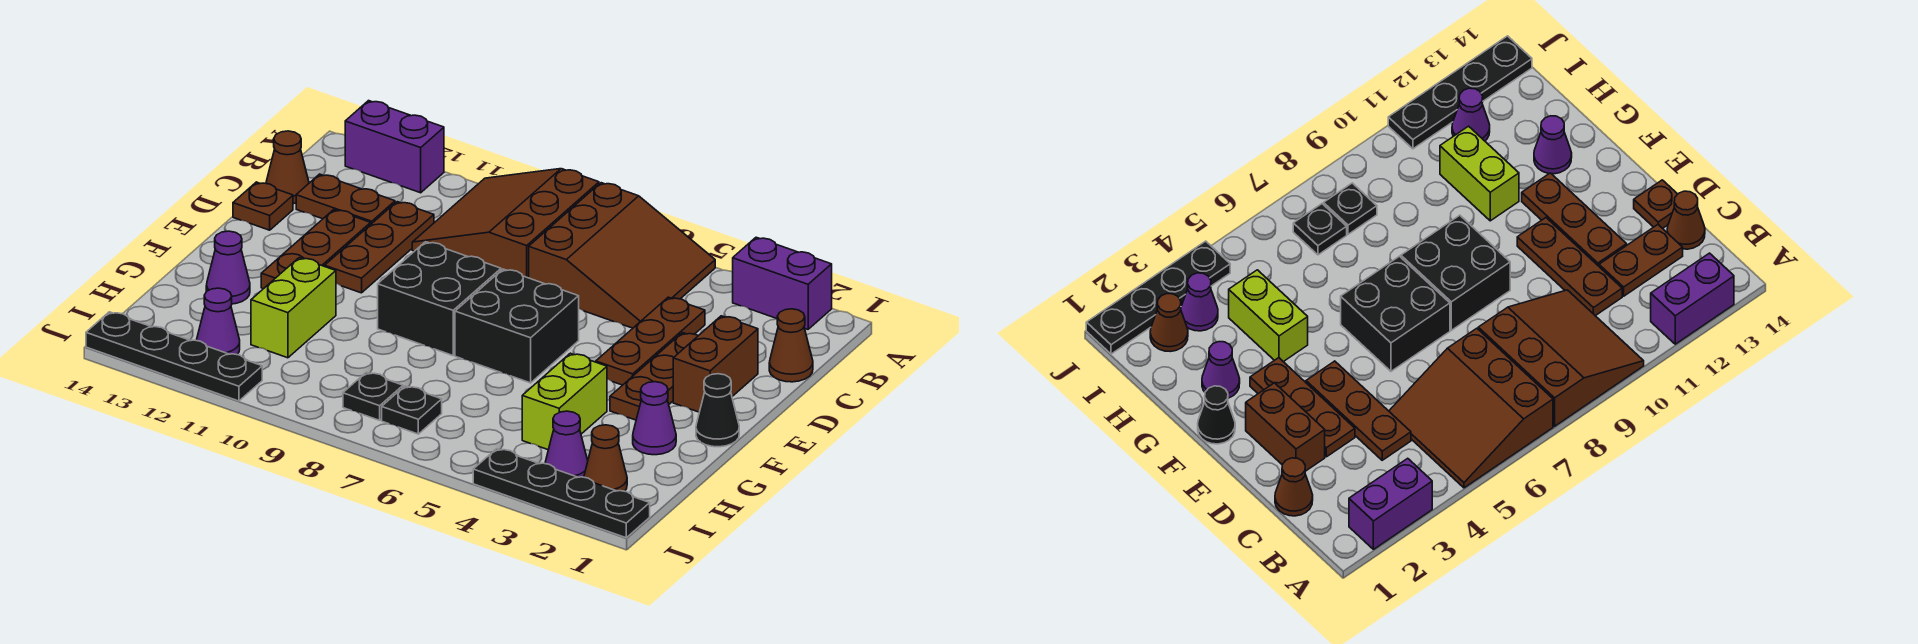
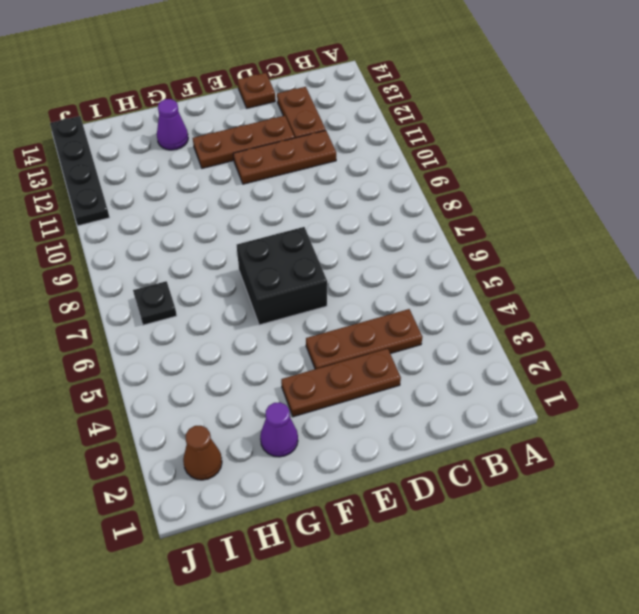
none -> purple 1x2 brick [733,237,832,329]
none -> brown 3x3 slope [529,183,715,328]
none -> brown 3x3 slope [412,169,599,278]

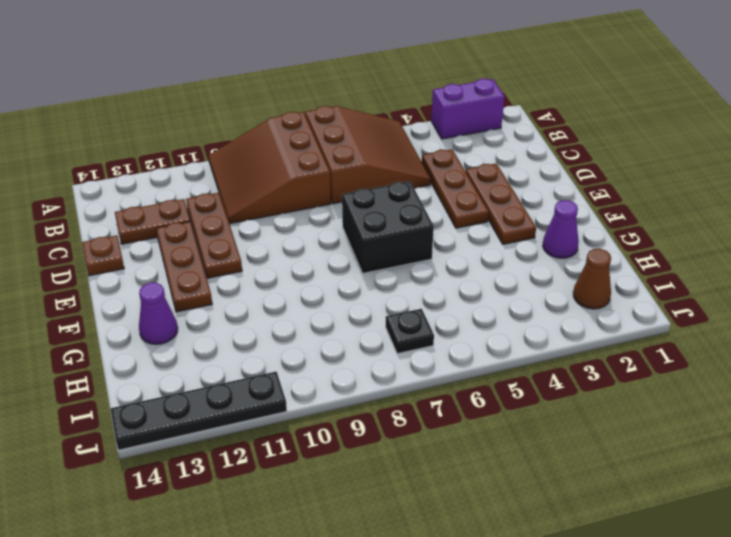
none -> purple 1x2 brick [345,101,444,193]
none -> brown 1x1 cone [769,309,813,382]
none -> brown 1x1 cone [266,131,309,204]

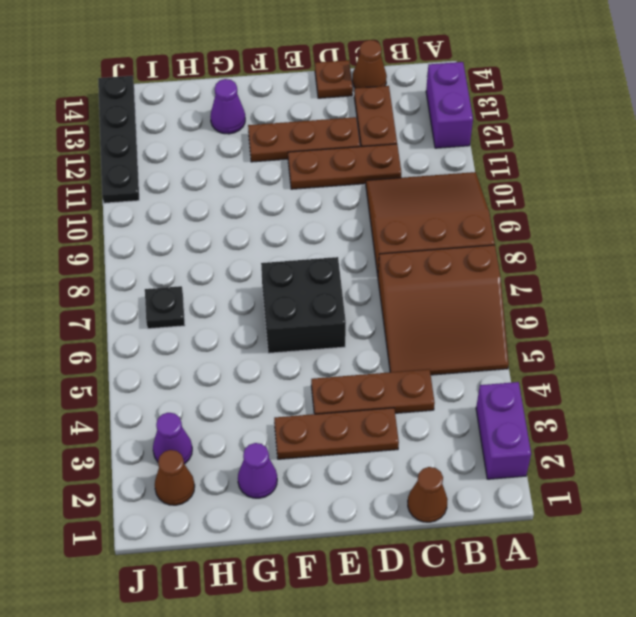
none -> brown 1x2 brick [673,316,758,412]
none -> black 2x2 brick [378,242,501,355]
none -> black 1x1 cone [696,374,739,447]

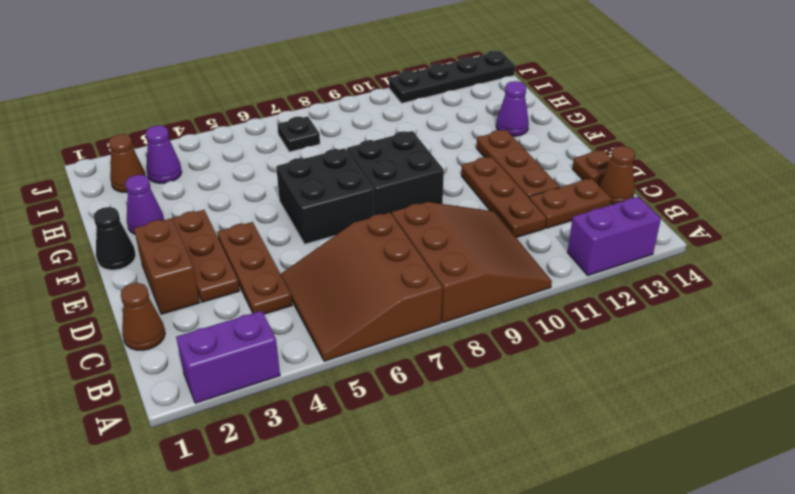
none -> lime 1x2 brick [522,353,607,450]
none -> lime 1x2 brick [251,258,336,358]
none -> black 1x1 plate [343,372,403,420]

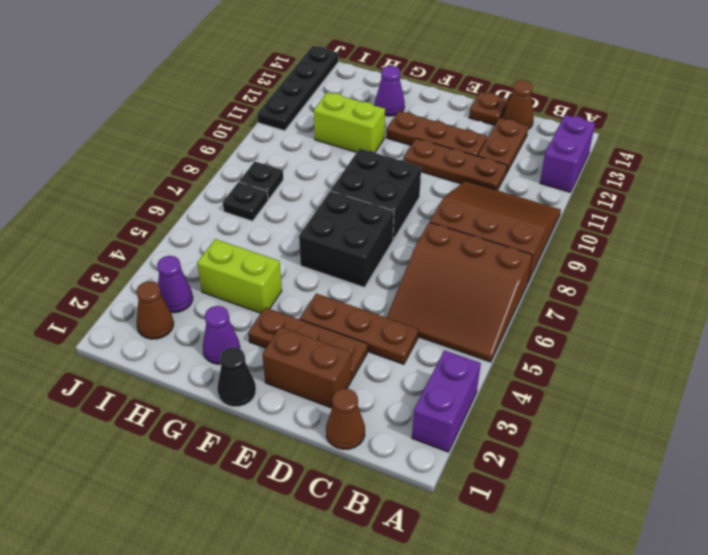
none -> purple 1x1 cone [197,288,240,355]
none -> black 1x4 plate [473,449,650,538]

